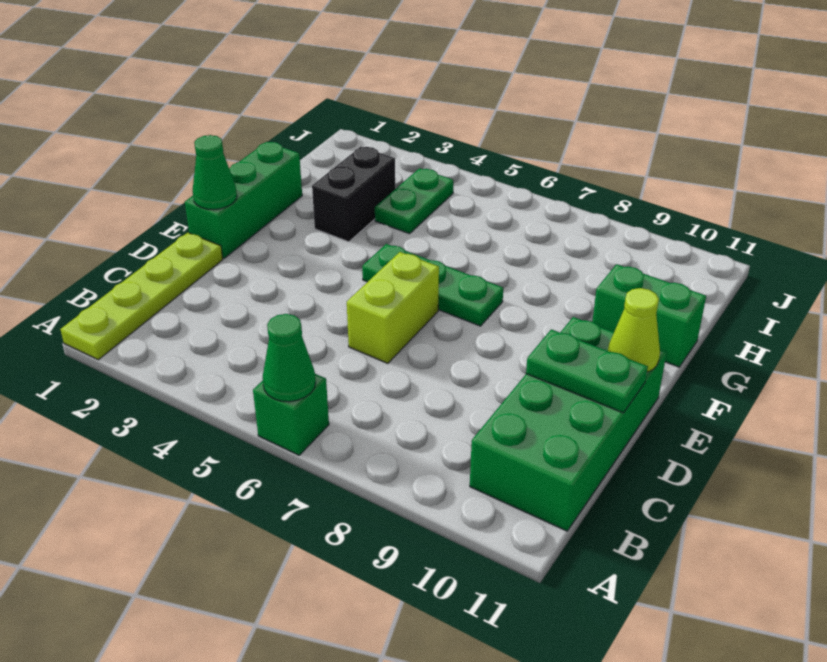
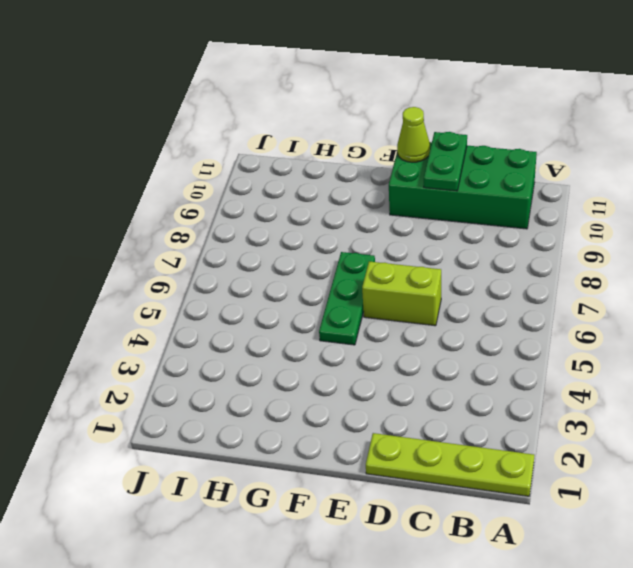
none -> green 1x1 brick [253,374,329,455]
none -> green 1x3 brick [185,142,302,259]
none -> black 1x2 brick [312,147,395,242]

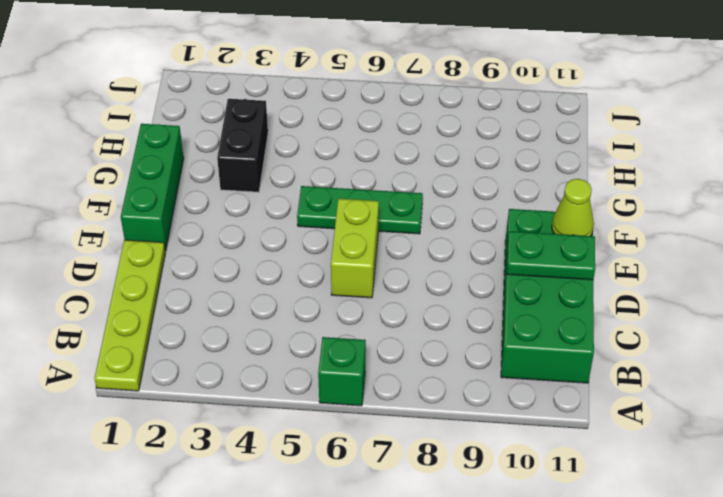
none -> green 1x2 brick [592,264,706,367]
none -> green 1x2 plate [375,168,453,234]
none -> green 1x1 cone [263,314,316,402]

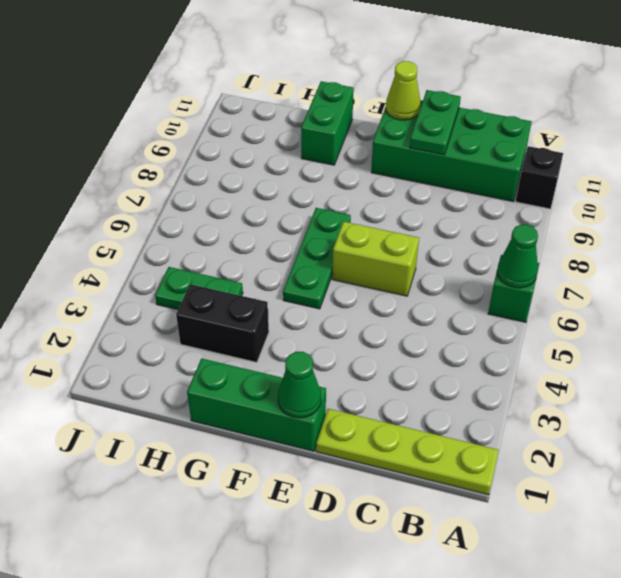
black 1x1 brick [516,146,563,209] -> none

